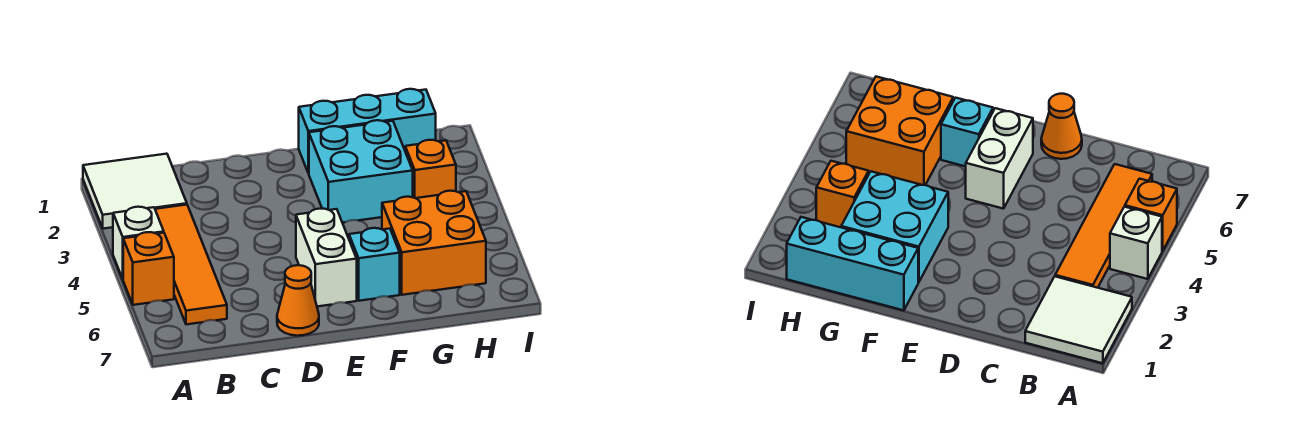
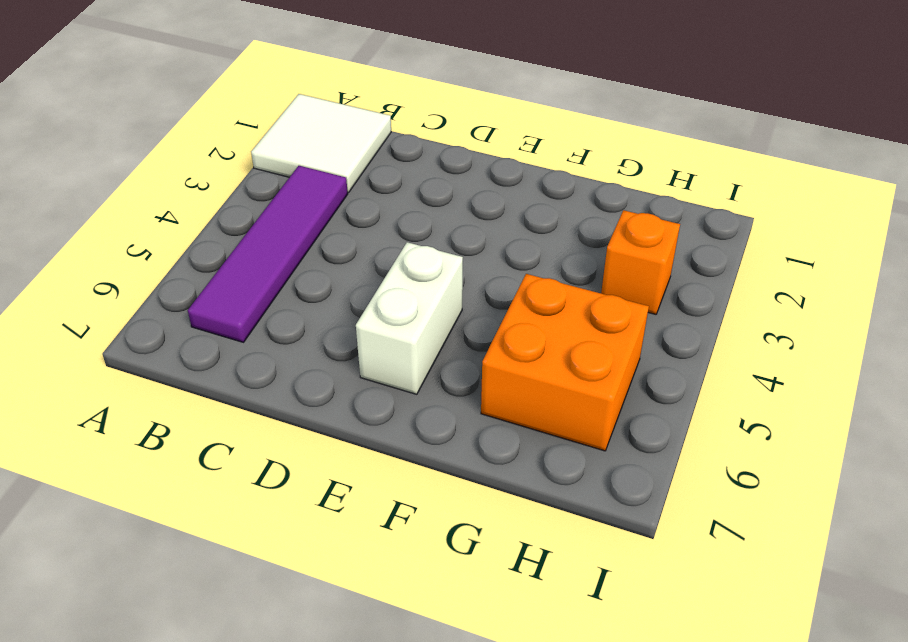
purple 1x4 tile [188,166,348,342] -> orange 1x4 tile [155,205,227,324]
none -> white 1x1 brick [113,207,164,279]
none -> orange 1x1 brick [123,232,174,305]

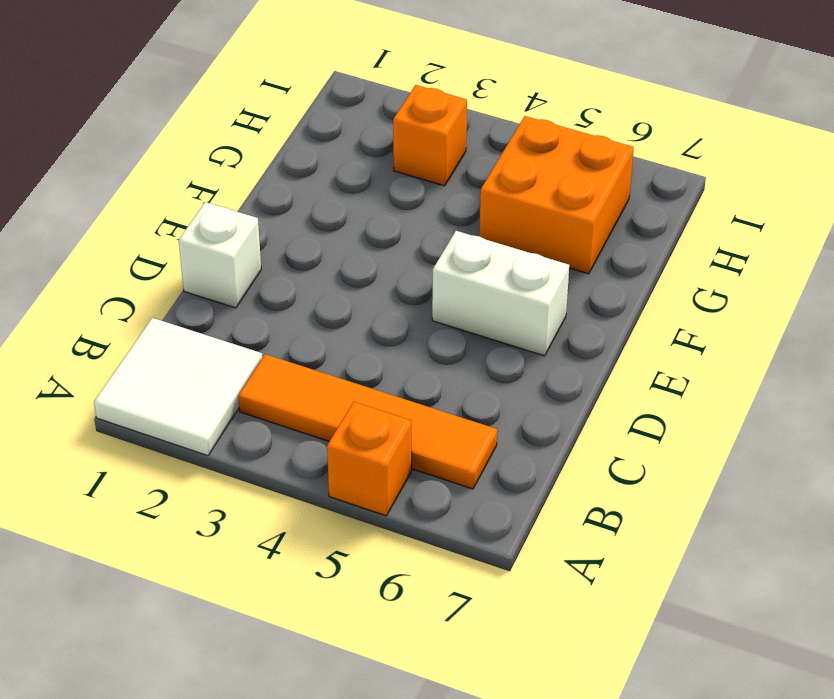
white 1x1 brick [179,202,261,308] -> white 1x1 brick moved to [113,207,164,279]
none -> orange 1x1 cone [277,265,319,336]
none -> cyan 1x3 brick [299,89,436,173]

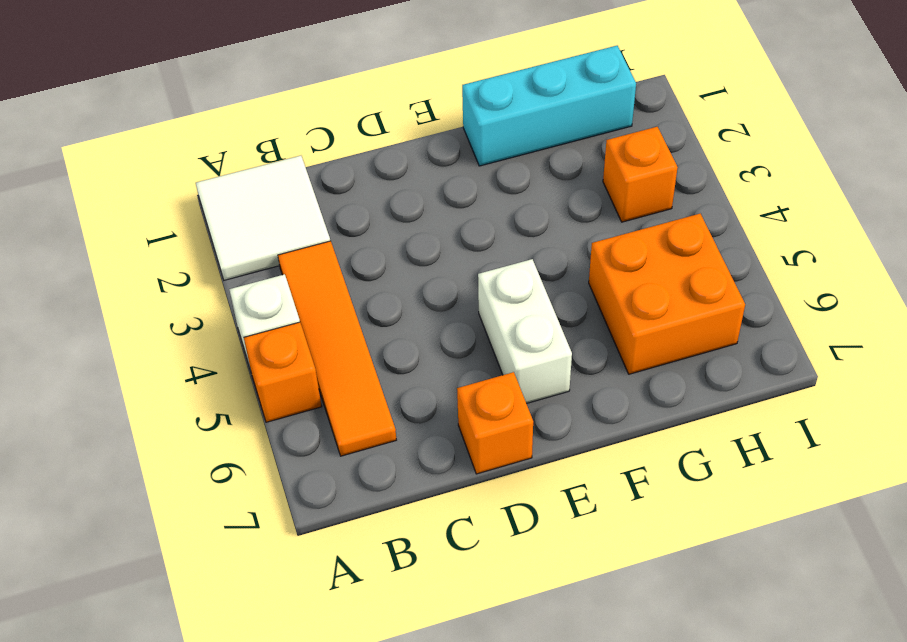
orange 1x1 brick [457,372,533,474] -> orange 1x1 cone [277,265,319,336]
none -> cyan 2x2 brick [309,120,413,223]
none -> cyan 1x1 brick [349,228,400,301]

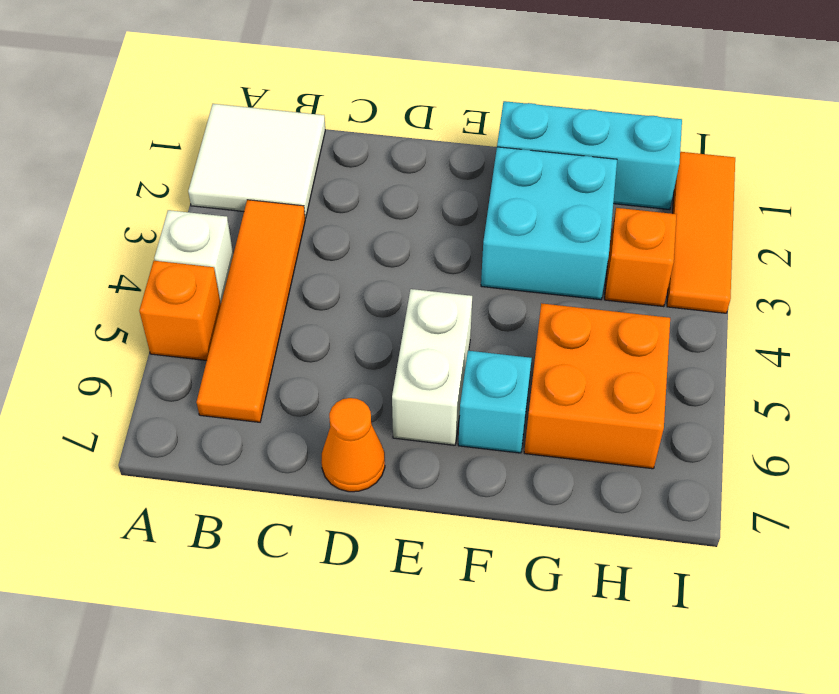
orange 1x3 tile [667,152,735,313] -> none

